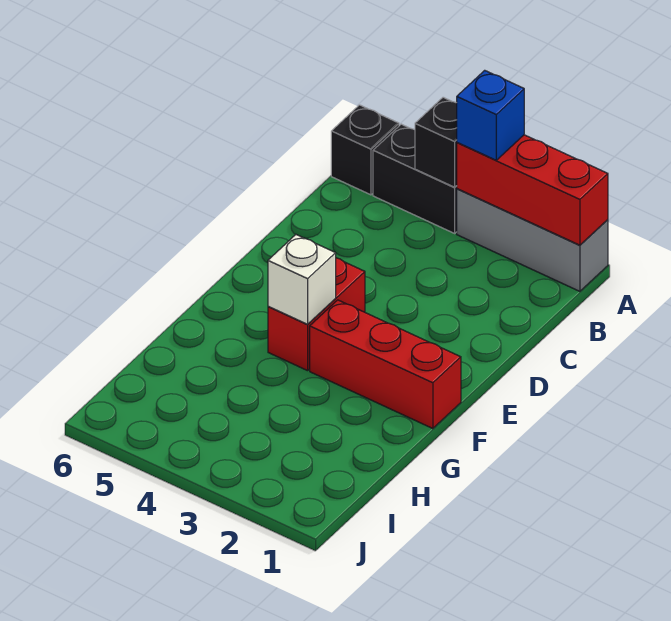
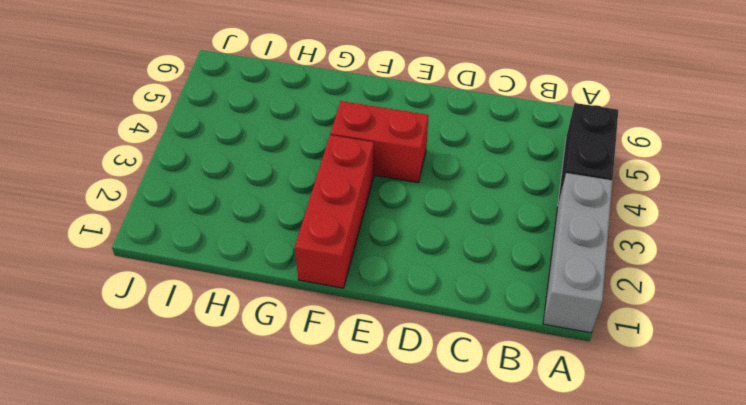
none -> black 1x1 brick [331,105,399,195]
none -> red 1x3 brick [457,135,608,245]

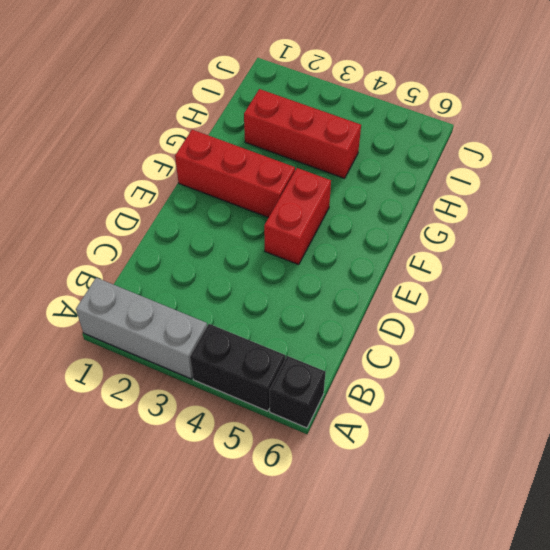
red 1x3 brick [244,89,361,178] -> red 1x3 brick moved to [457,135,608,245]
none -> black 1x1 brick [415,97,457,187]
none -> white 1x1 brick [268,235,336,324]

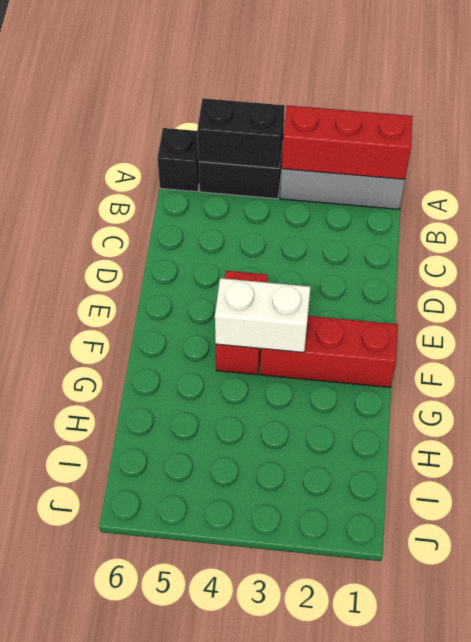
black 1x2 brick [197,98,285,169] -> black 1x1 brick [415,97,457,187]
white 1x2 brick [215,278,310,352] -> white 1x1 brick [268,235,336,324]
none -> blue 1x1 brick [457,70,524,160]

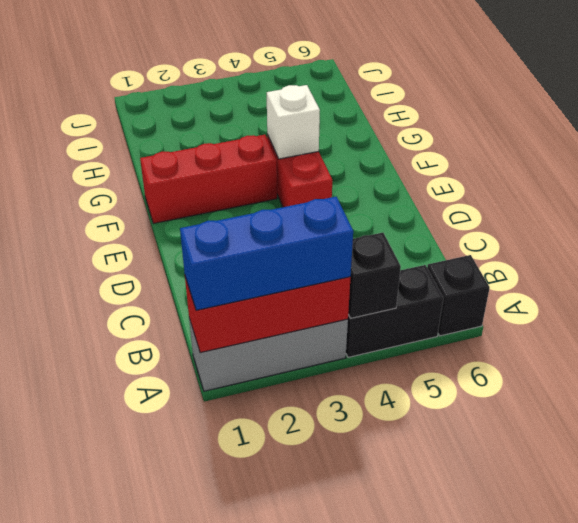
blue 1x3 brick [180,197,353,310] -> blue 1x1 brick [457,70,524,160]

